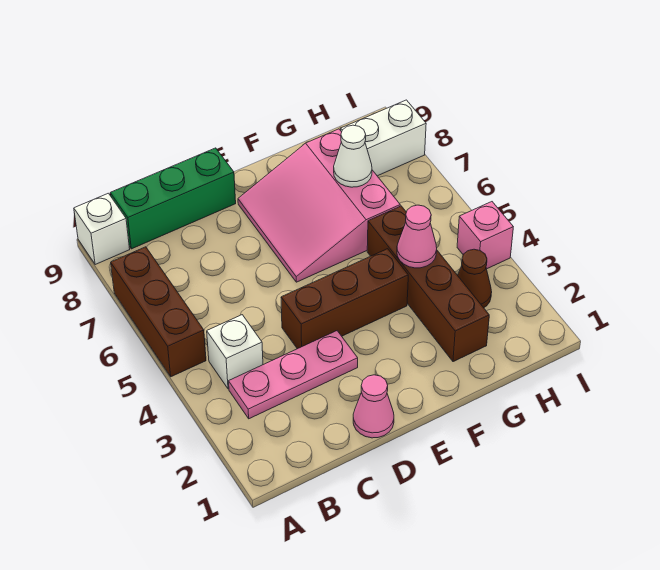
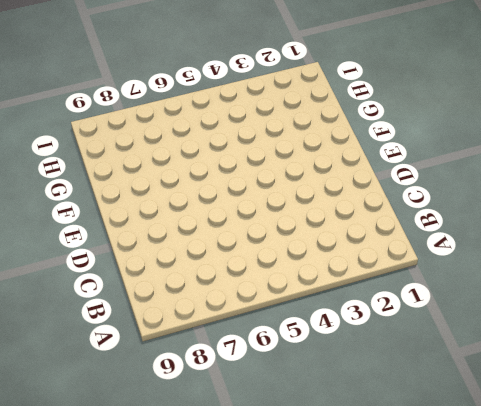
none -> brown 1x3 brick [111,247,206,377]
none -> white 1x1 brick [74,193,130,265]
none -> pink 1x3 plate [229,331,358,419]

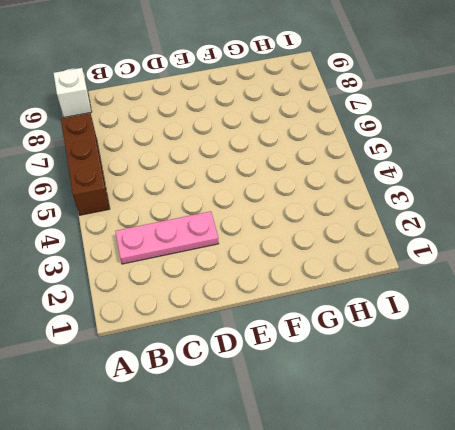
none -> white 1x1 brick [207,315,263,389]
none -> green 1x3 brick [110,148,236,249]
none -> pink 1x1 cone [353,375,394,438]

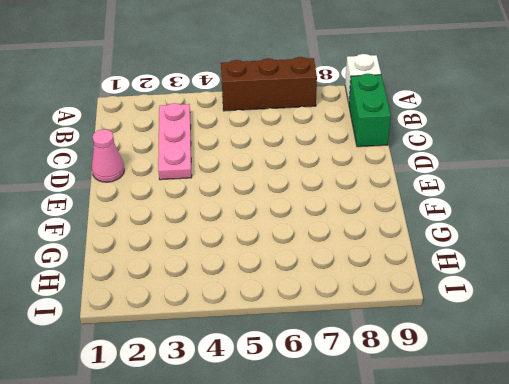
green 1x2 brick [349,74,391,147] -> green 1x3 brick [110,148,236,249]
none -> white 1x1 brick [207,315,263,389]
none -> brown 1x3 brick [281,249,408,349]
none -> pink 3x3 slope [238,129,400,282]

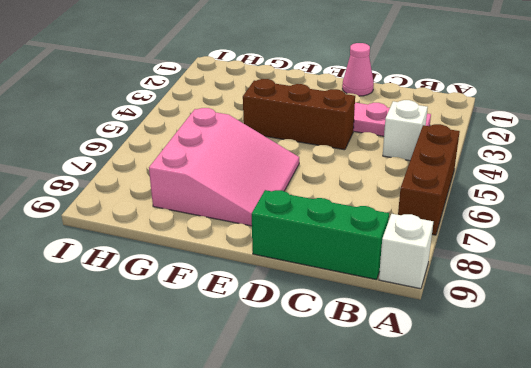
none -> brown 1x4 brick [367,206,489,362]
none -> brown 1x1 cone [458,249,492,308]
none -> white 1x2 brick [341,100,426,176]

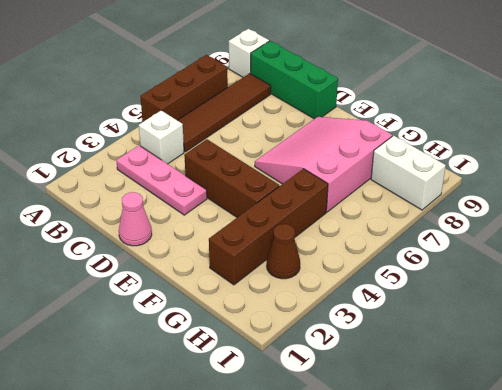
brown 1x4 tile [178,73,271,152] -> none
none -> pink 1x1 brick [457,202,513,269]
none -> pink 1x1 cone [397,205,437,268]
none -> white 1x1 cone [334,125,372,187]

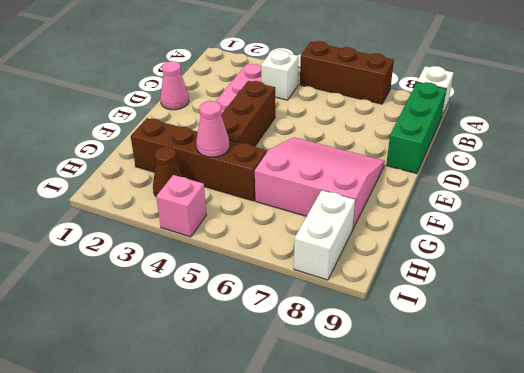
none -> white 1x1 cone [334,125,372,187]

